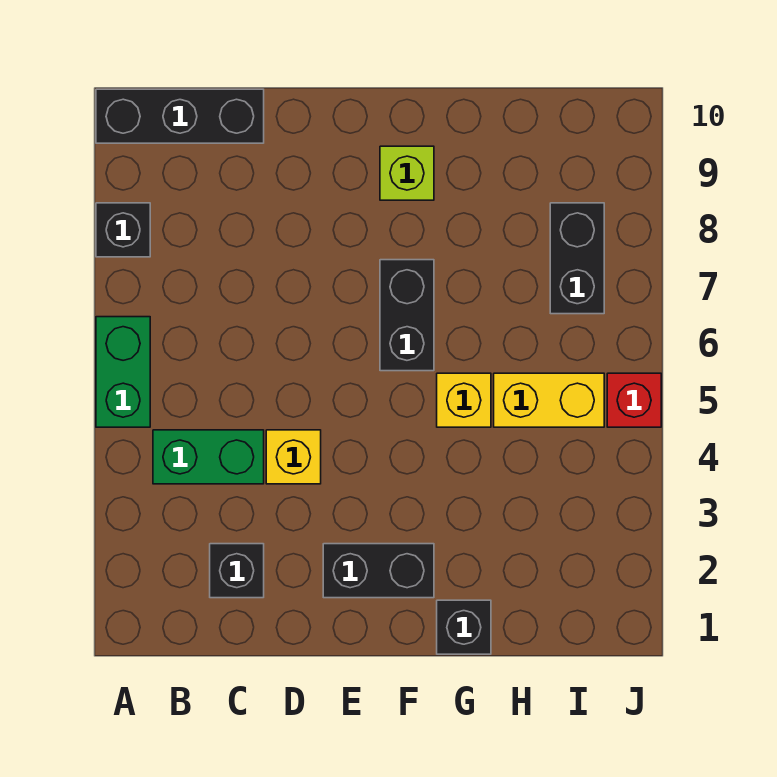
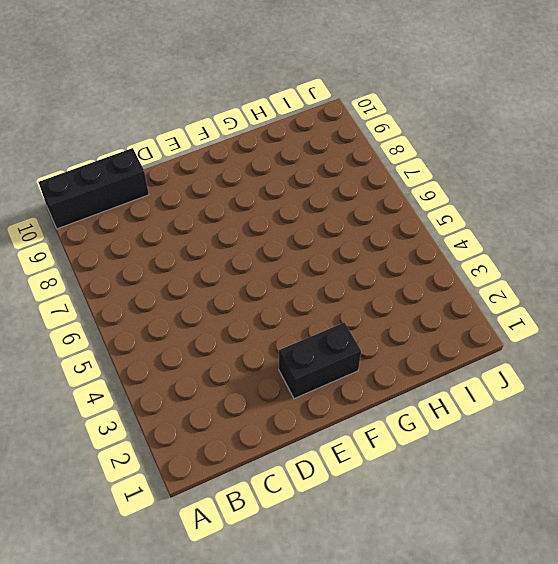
none -> green 1x2 brick [96,317,150,427]
none -> black 1x1 brick [96,203,150,257]
none -> green 1x2 brick [153,430,264,484]

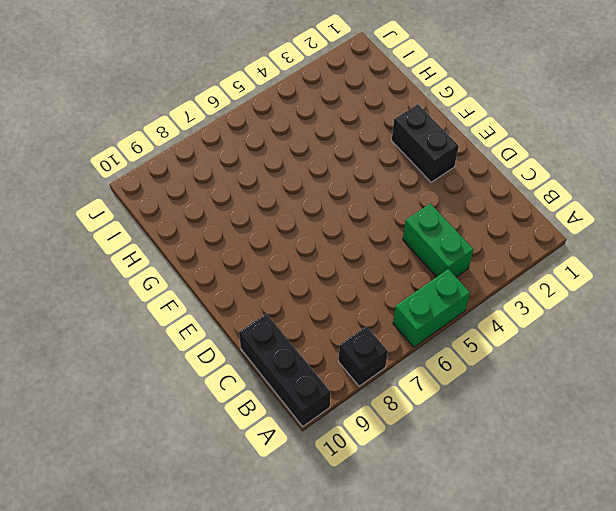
none -> black 1x1 brick [210,544,264,598]
none -> yellow 1x1 brick [266,430,321,484]
none -> black 1x2 brick [380,260,434,371]

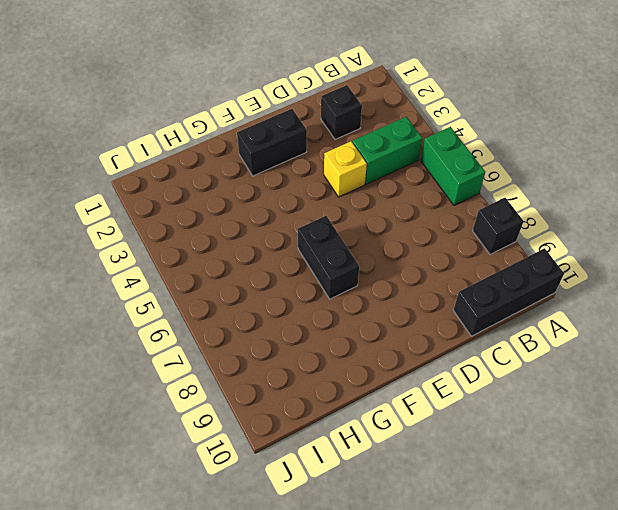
none -> lime 1x1 brick [380,146,434,200]
none -> black 1x1 brick [437,600,491,654]
none -> yellow 1x1 brick [437,373,491,427]

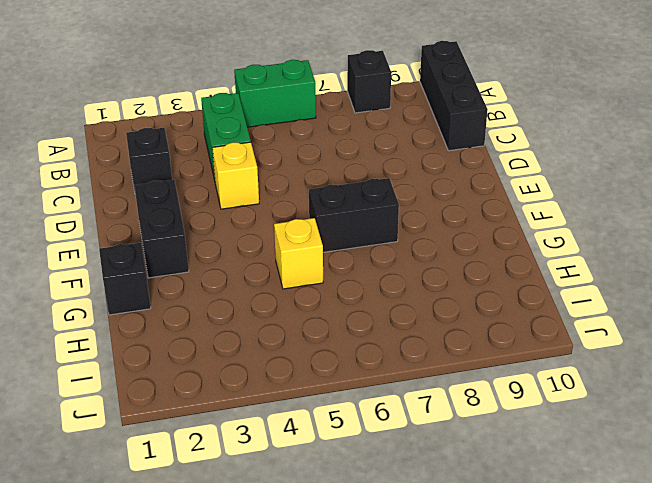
none -> lime 1x1 brick [380,146,434,200]
none -> yellow 1x2 brick [494,373,604,427]
none -> black 1x2 brick [550,203,604,314]

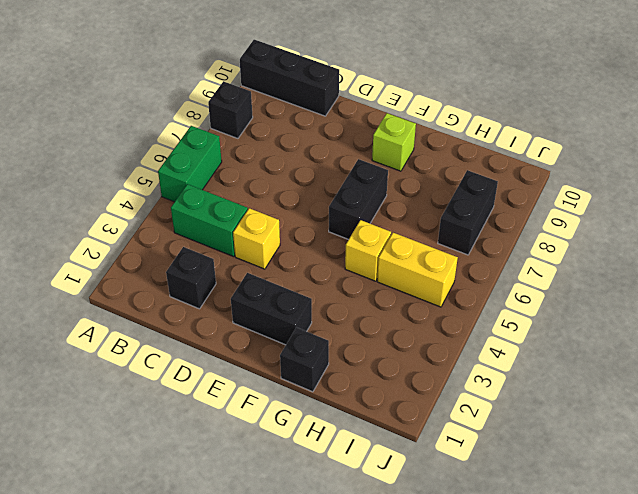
none -> red 1x1 brick [607,373,661,427]

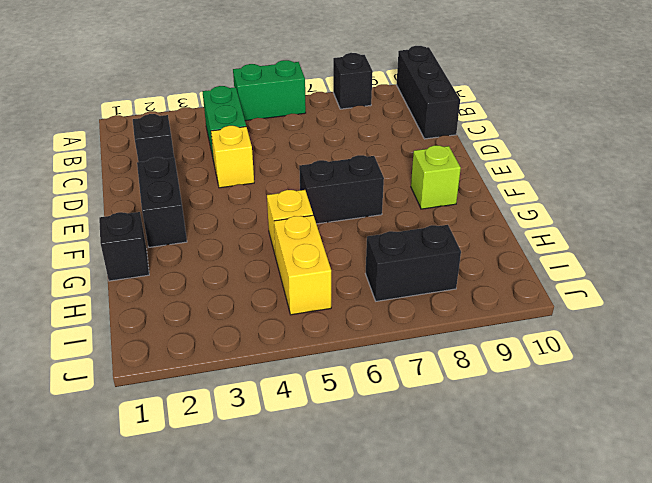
none -> red 1x1 brick [607,373,661,427]

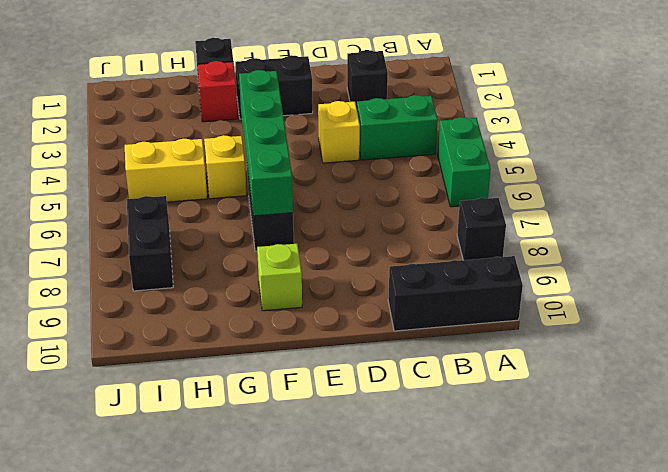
green 1x4 brick [239,70,293,216] -> none
red 1x1 brick [197,61,238,122] -> red 1x1 brick moved to [607,373,661,427]

